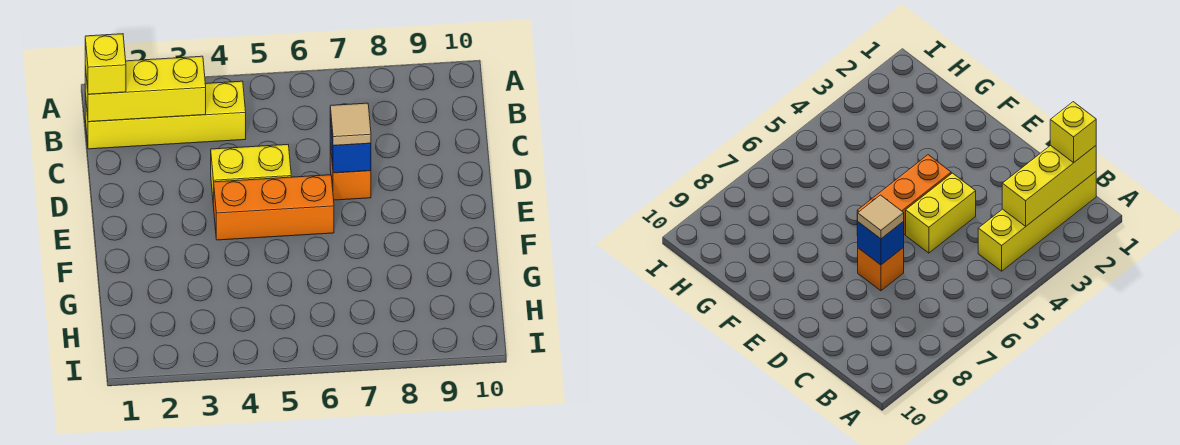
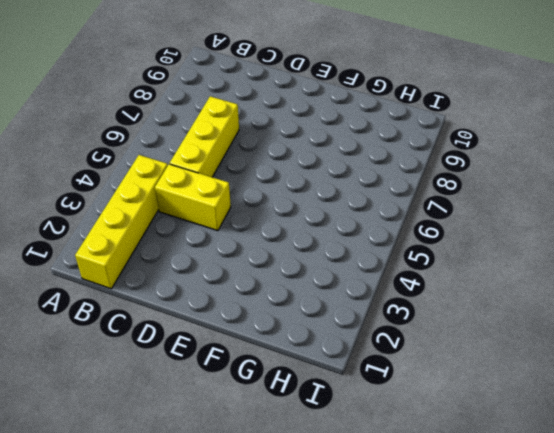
yellow 1x2 brick [155,164,231,231] -> yellow 1x2 brick turned to [211,145,291,207]
yellow 1x3 brick [170,96,239,177] -> yellow 1x3 brick moved to [85,56,206,122]
none -> orange 1x1 brick [330,144,371,200]
none -> orange 1x3 brick [214,175,334,240]

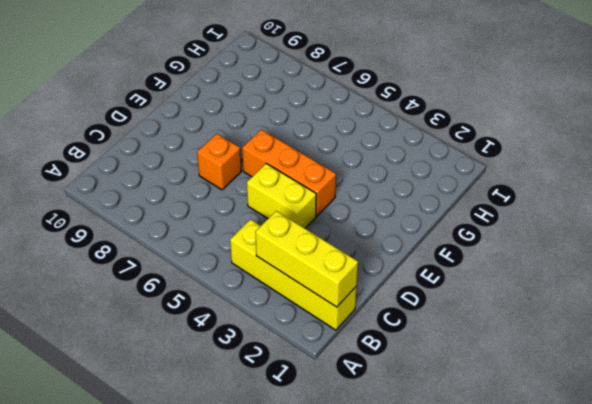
none -> blue 1x1 brick [330,116,371,173]
none -> yellow 1x1 brick [85,34,126,94]

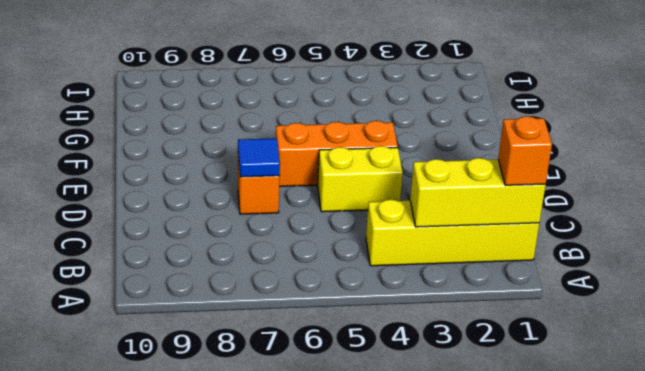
orange 1x1 brick [498,116,552,185] -> yellow 1x1 brick [85,34,126,94]
blue 1x1 tile [238,138,280,177] -> blue 1x1 brick [330,116,371,173]
none -> tan 1x1 tile [330,103,371,146]

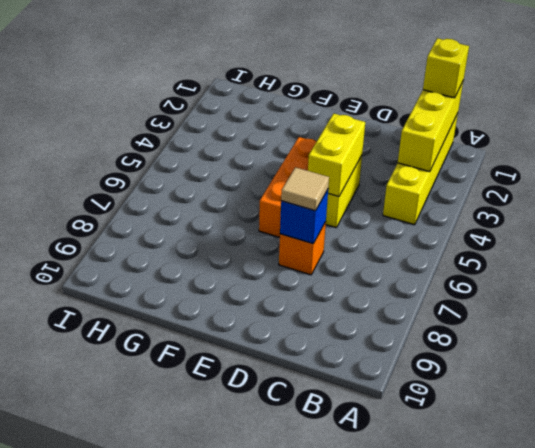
yellow 1x2 brick [308,114,365,197] -> none

